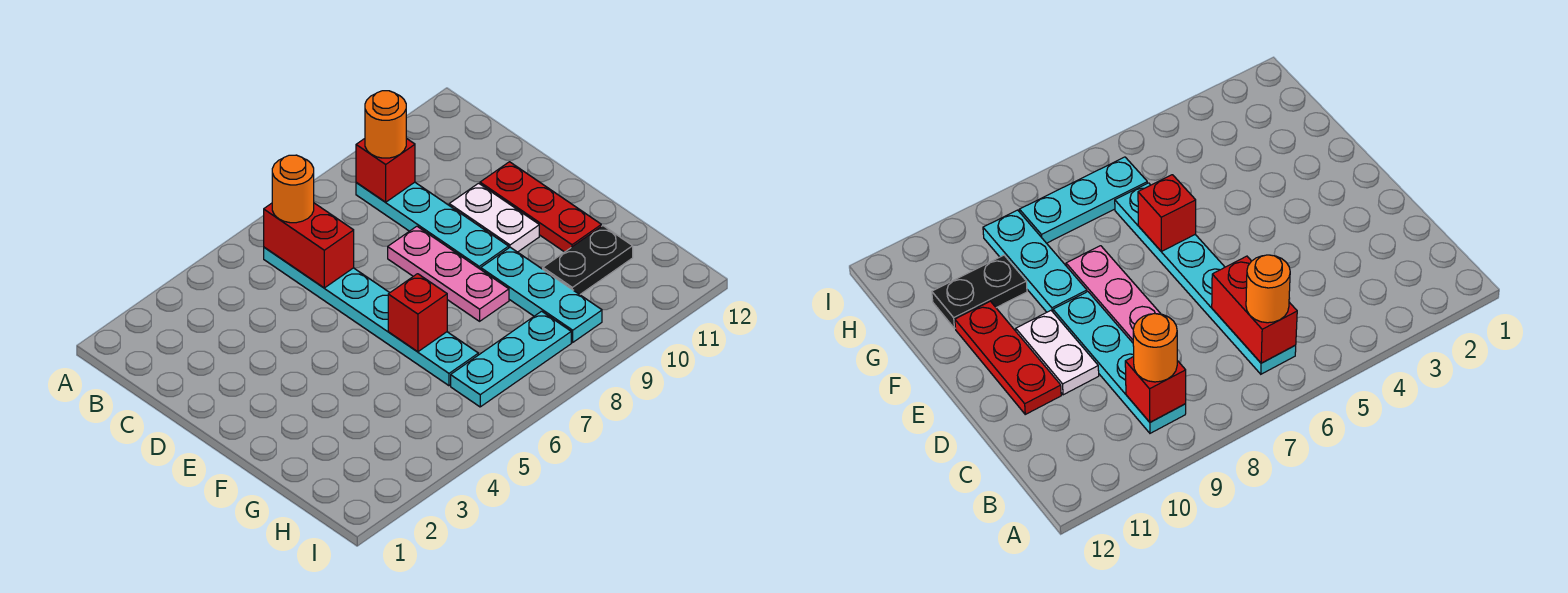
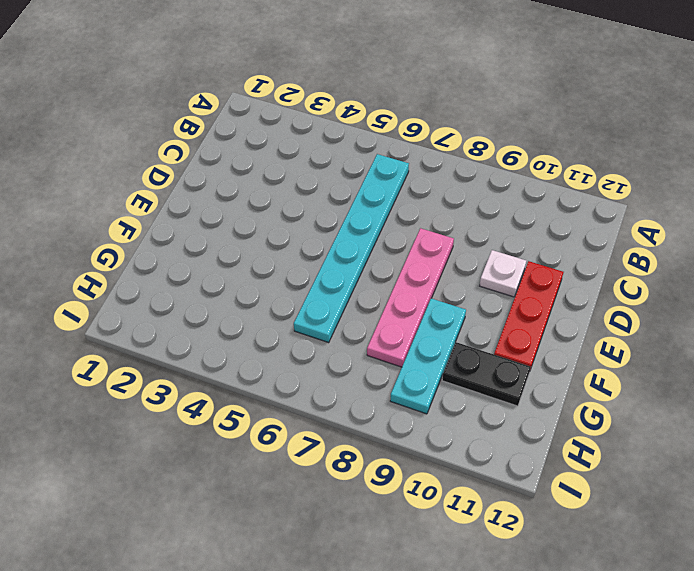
pink 1x4 plate [367,228,454,367] -> pink 1x3 plate [388,226,509,321]
white 1x1 plate [480,250,526,297] -> white 1x2 plate [449,183,539,252]
none -> cyan 1x4 plate [356,182,509,269]
none -> cyan 1x3 plate [451,311,571,407]
none -> red 1x2 brick [264,203,354,288]

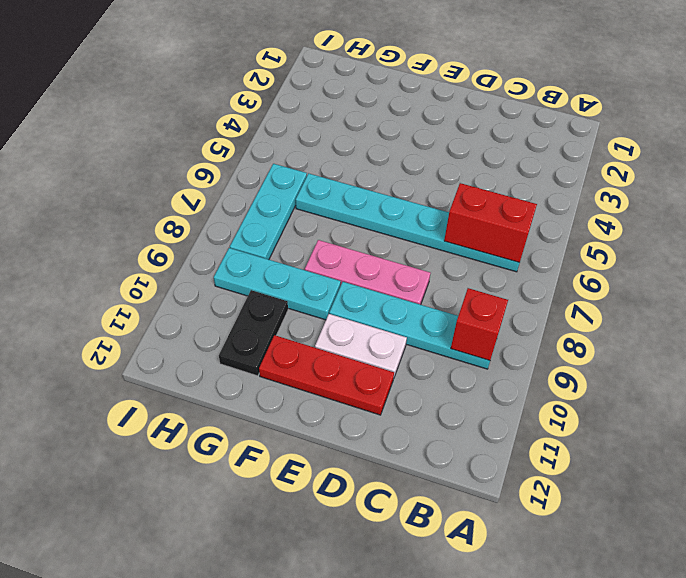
none -> red 1x1 brick [388,274,447,352]
none -> orange 1x1 round brick [272,155,314,223]
none -> orange 1x1 round brick [365,91,406,158]

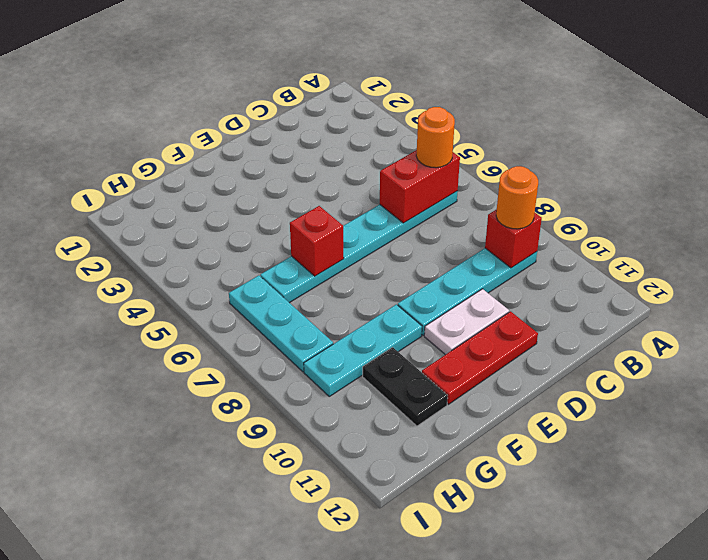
none -> pink 1x3 plate [388,226,509,321]

